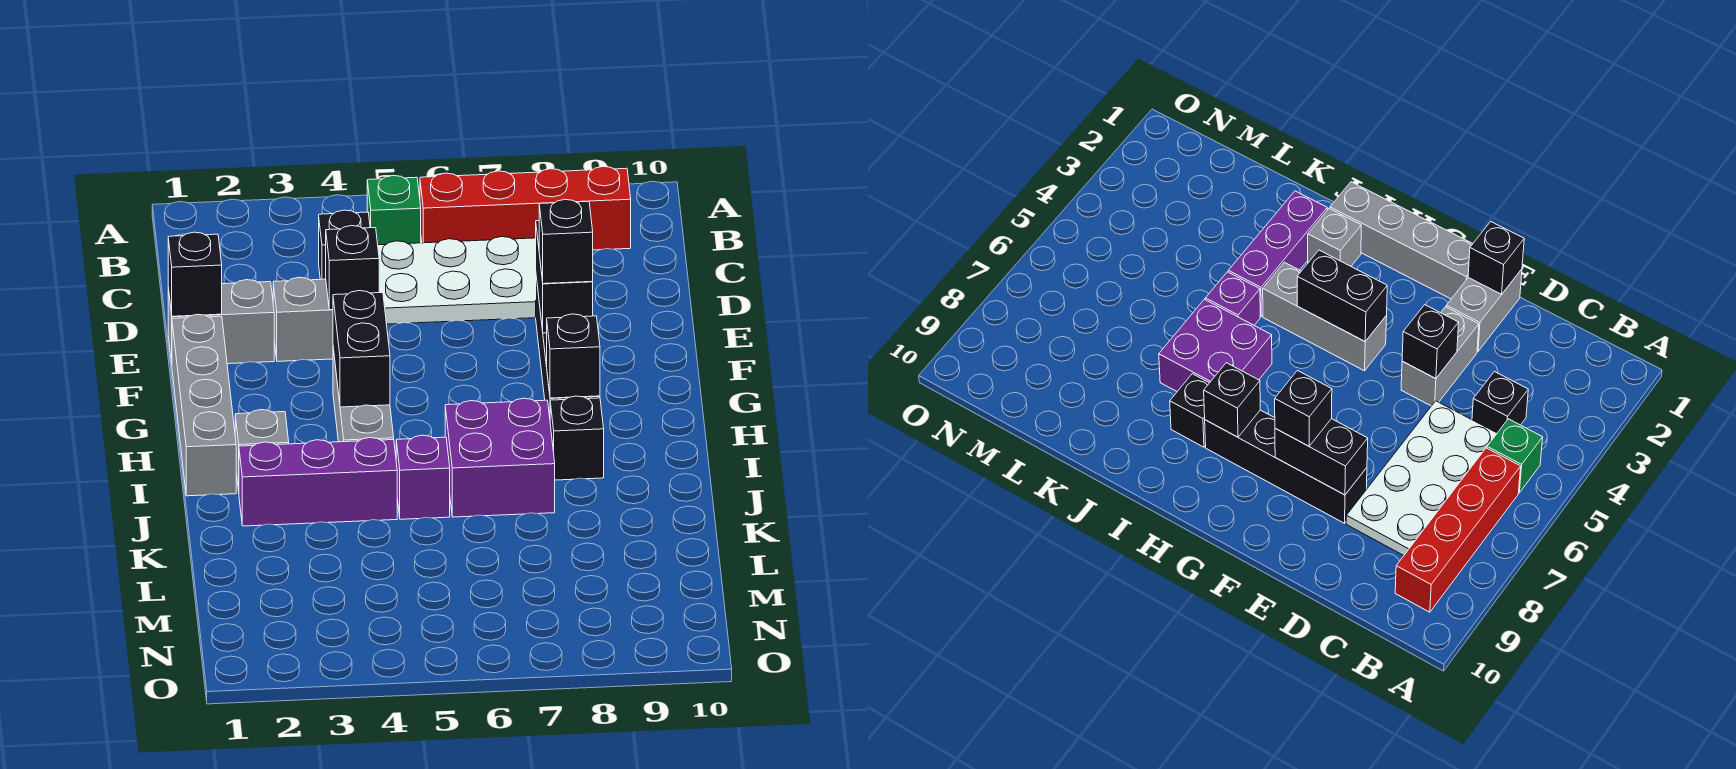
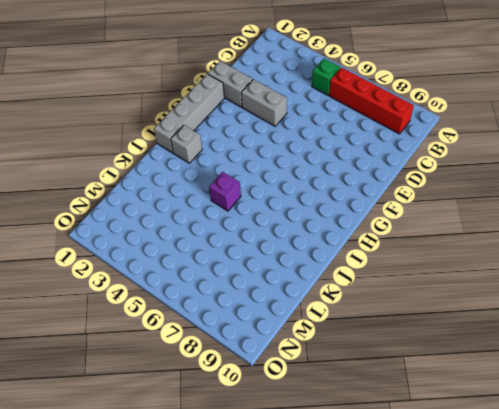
none -> black 1x1 brick [319,210,370,279]
none -> white 2x4 plate [378,237,536,324]
none -> black 1x4 brick [1205,410,1367,523]

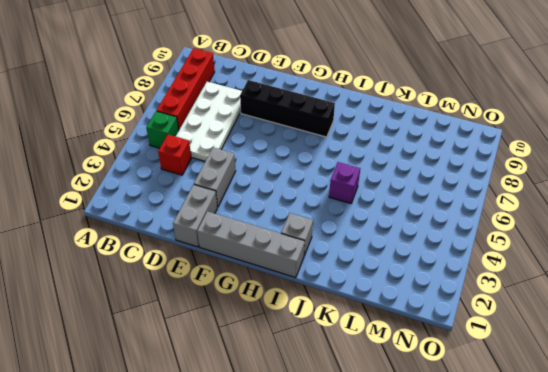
red 1x1 brick [158,135,191,175] -> black 1x1 brick [319,210,370,279]
none -> grey 1x3 brick [333,348,394,442]
none -> purple 2x2 brick [445,398,555,517]
none -> black 1x1 brick [550,396,604,480]

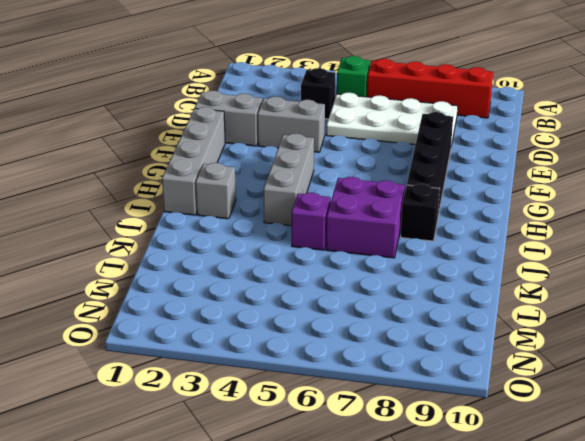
none -> purple 1x3 brick [239,438,397,526]
none -> black 1x1 brick [168,232,222,316]
none -> black 1x1 brick [326,226,379,310]

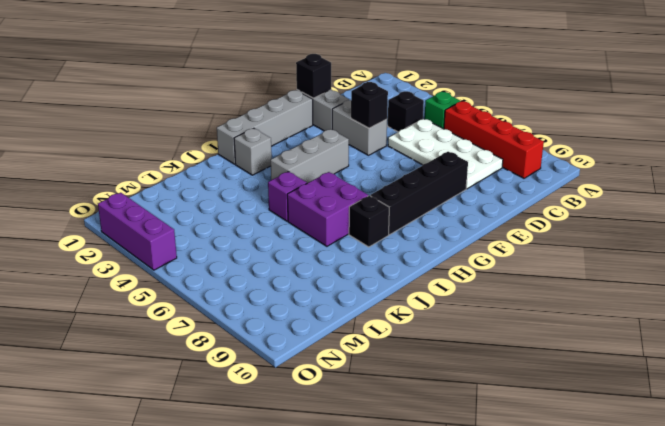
purple 1x3 brick [98,193,177,270] -> purple 1x3 brick moved to [239,438,397,526]
none -> black 1x2 brick [536,221,593,333]
none -> black 1x2 brick [333,291,390,407]
none -> black 1x1 brick [547,314,600,398]

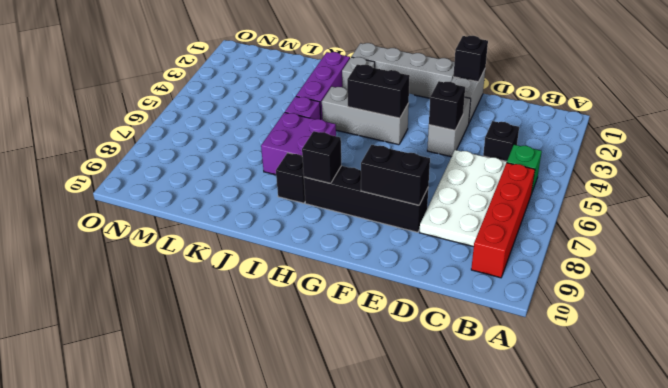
none -> black 1x1 brick [539,200,593,284]

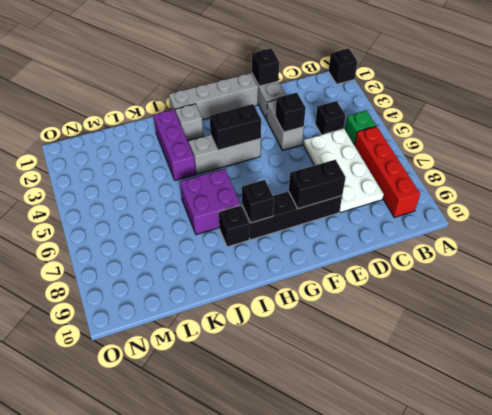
black 1x1 brick [328,48,358,84] -> black 1x1 brick moved to [539,200,593,284]
none -> purple 1x1 brick [396,435,450,519]

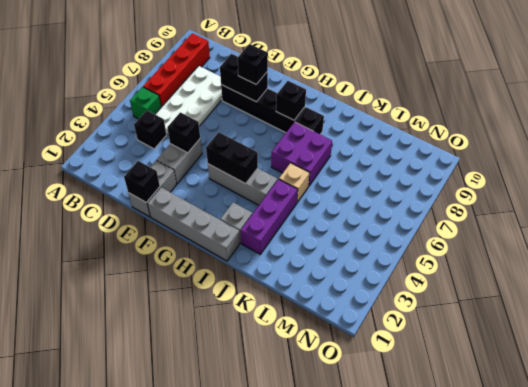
tan 1x1 brick [279,163,309,202] -> purple 1x1 brick [396,435,450,519]

